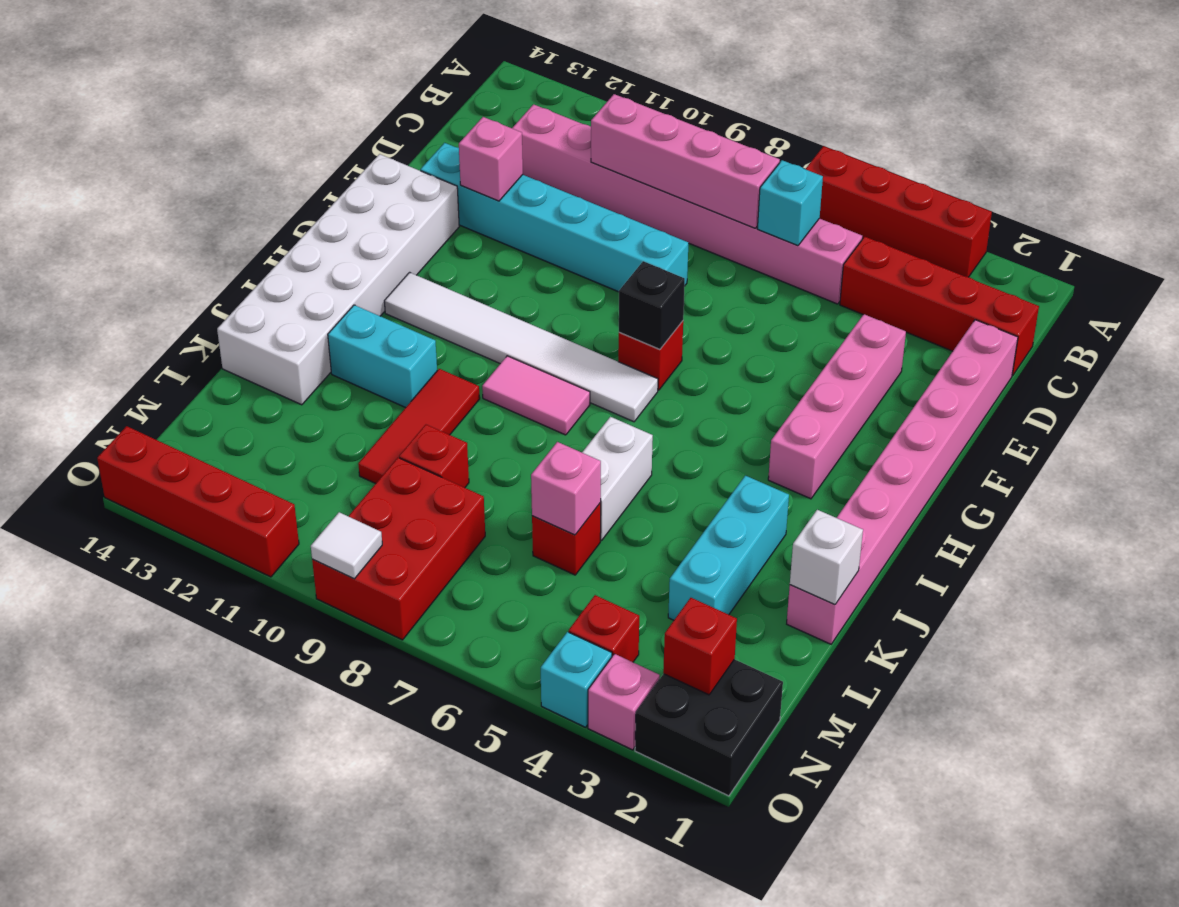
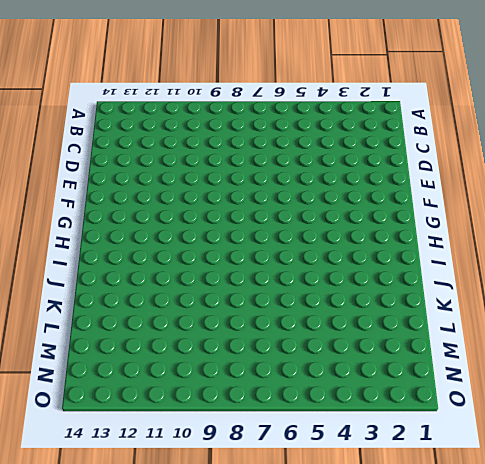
none -> red 1x4 brick [806,146,992,277]
none -> red 1x4 brick [840,237,1039,376]
none -> pink 1x8 brick [512,104,862,304]
none -> pink 1x8 brick [787,320,1018,644]

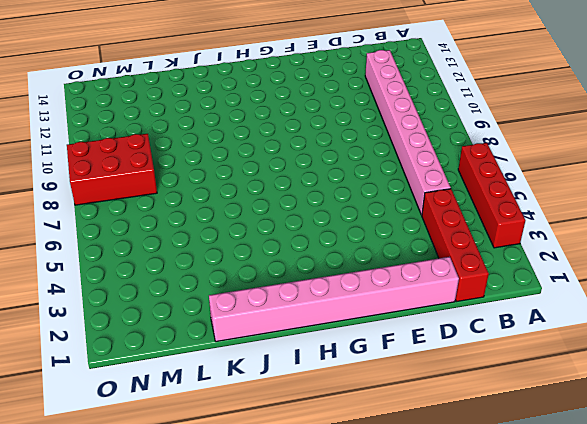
none -> pink 1x4 brick [768,314,906,499]
none -> cyan 1x6 brick [420,143,688,292]
none -> white 2x6 brick [217,154,459,405]
none -> red 1x1 brick [618,321,683,390]

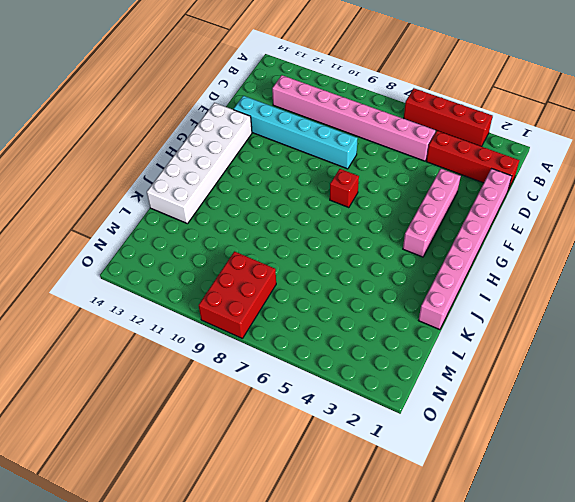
none -> white 1x6 tile [384,272,658,422]
none -> pink 1x2 tile [482,356,590,435]
none -> cyan 1x3 brick [668,476,789,620]
none -> white 1x2 brick [582,417,653,540]

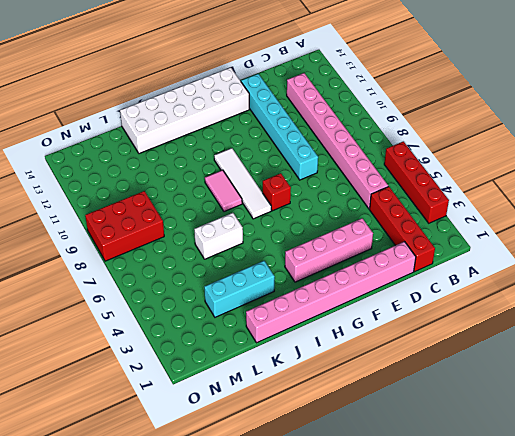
white 1x4 tile [214,148,271,219] -> white 1x6 tile [384,272,658,422]
none -> red 1x3 tile [358,369,480,484]
none -> cyan 1x2 brick [328,305,437,408]
none -> red 1x1 brick [532,503,601,575]
none -> red 1x1 brick [399,425,469,488]

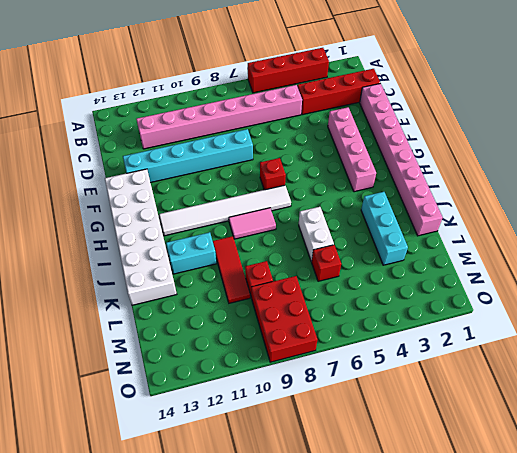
none -> black 2x2 brick [635,659,783,796]
none -> red 1x1 brick [569,595,639,662]
none -> pink 1x1 brick [588,654,660,750]
none -> cyan 1x1 brick [541,632,612,727]

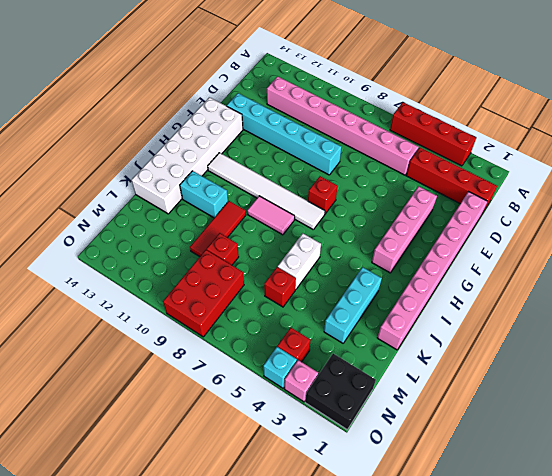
none -> red 1x4 brick [97,426,299,577]
none -> cyan 1x1 brick [758,160,823,246]
none -> pink 1x4 brick [591,94,780,228]
none -> pink 1x1 brick [459,117,523,201]

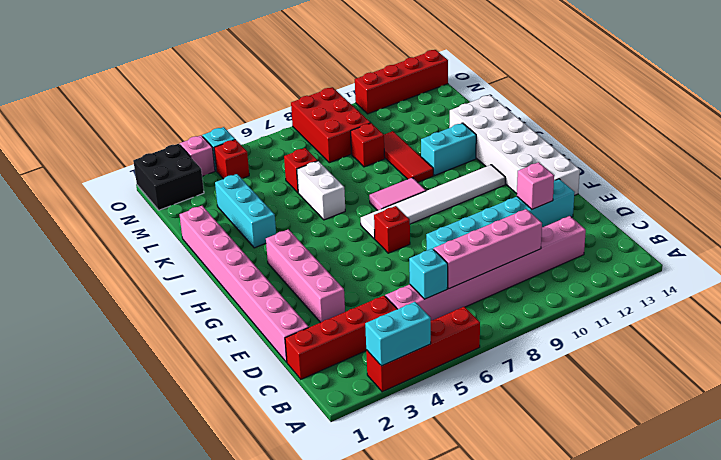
cyan 1x2 brick [365,302,431,366] -> none
none -> black 1x1 brick [619,261,685,350]
none -> white 1x1 brick [790,510,863,604]
none -> pink 1x1 brick [531,442,601,535]
none -> red 1x1 brick [663,598,737,695]

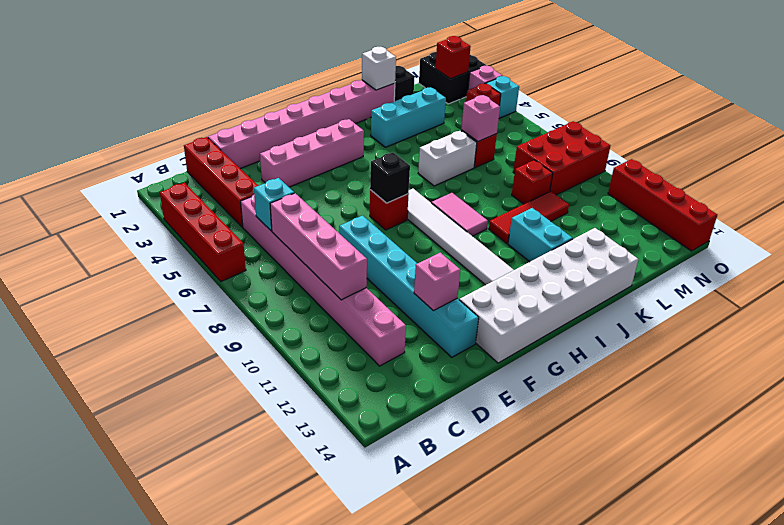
black 1x1 brick [394,66,415,101] -> none
none -> white 1x1 tile [311,512,382,579]

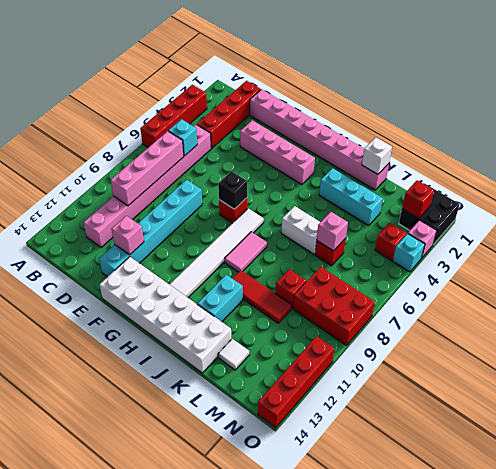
white 1x1 tile [218,339,249,370] -> white 1x1 tile moved to [311,512,382,579]

